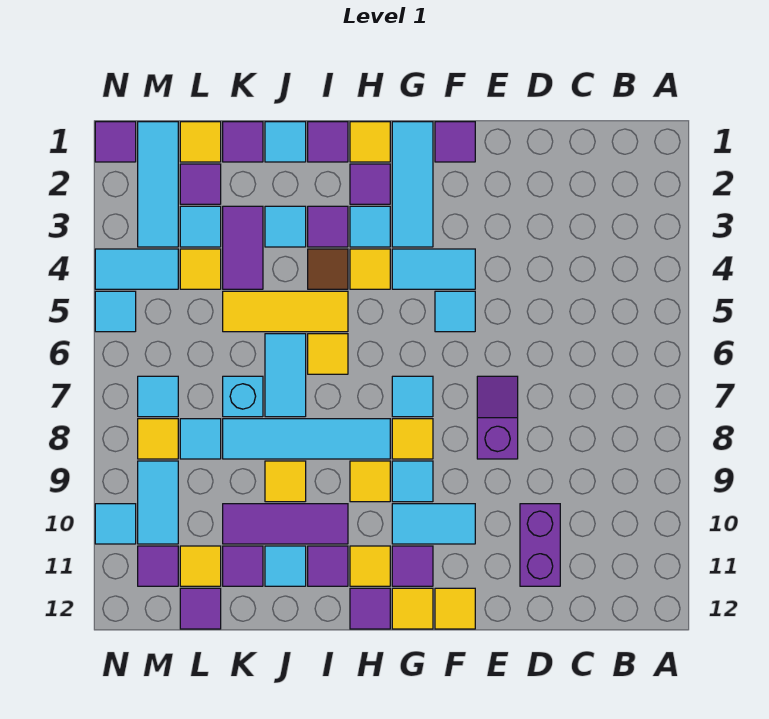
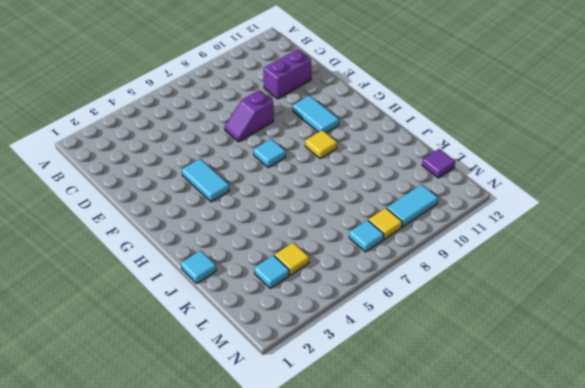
none -> purple 1x1 tile [435,122,475,162]
none -> cyan 1x1 tile [435,291,475,332]
none -> yellow 1x1 tile [435,588,475,629]
none -> cyan 1x3 tile [392,122,433,247]

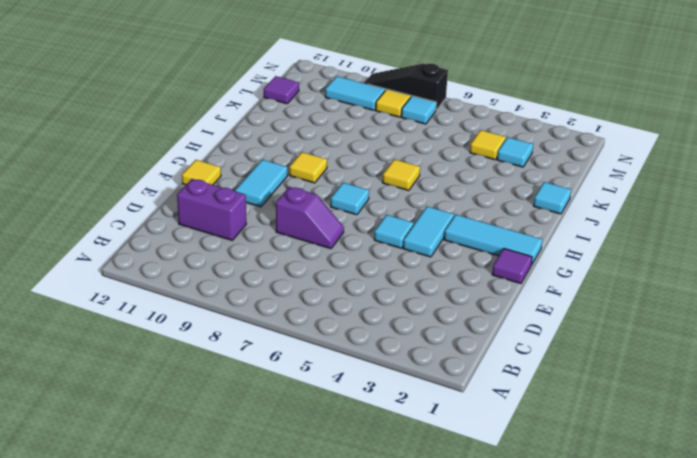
black 1x3 slope [365,64,448,110] -> none
none -> yellow 1x1 tile [392,419,433,459]
none -> cyan 1x1 tile [392,461,433,502]
none -> purple 1x1 tile [392,546,433,586]
none -> yellow 1x1 tile [392,588,433,629]

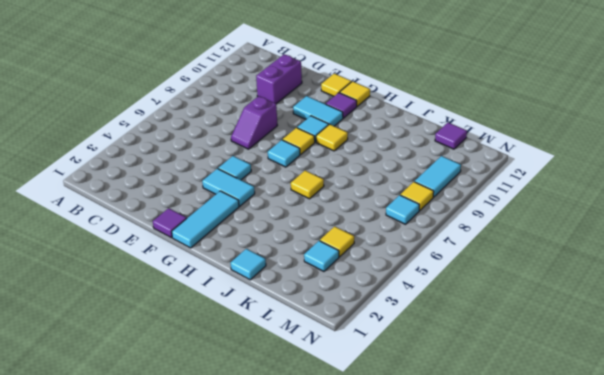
none -> yellow 1x1 tile [350,122,390,162]
none -> purple 1x1 tile [350,164,390,204]
none -> cyan 1x1 tile [350,206,390,247]
none -> yellow 1x1 tile [350,249,390,289]

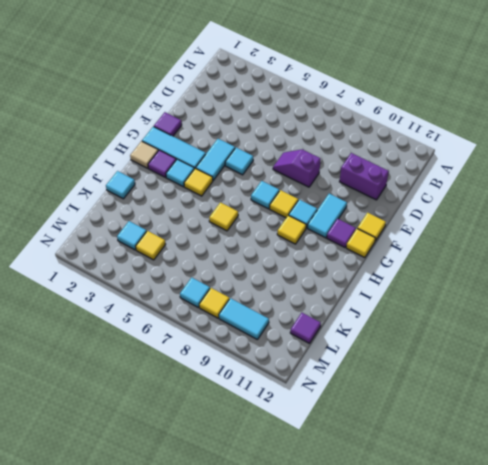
tan 1x1 tile [130,141,158,168] -> yellow 1x1 tile [350,122,390,162]
none -> cyan 1x4 tile [223,419,390,459]
none -> yellow 1x1 tile [350,546,390,586]
none -> purple 1x1 tile [350,588,390,629]
none -> purple 1x1 tile [308,122,348,162]

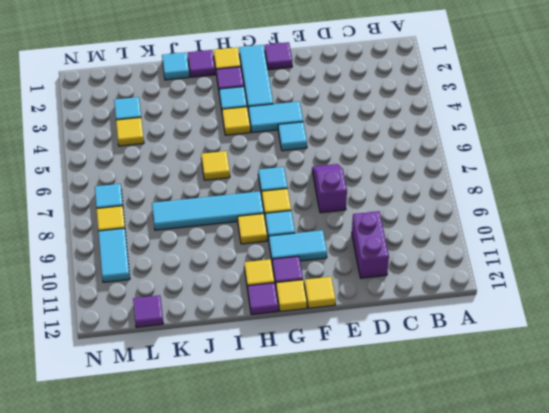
none -> purple 1x1 tile [308,206,348,247]
none -> brown 1x1 tile [308,249,348,289]
none -> yellow 1x3 tile [223,291,348,332]
none -> purple 1x3 tile [223,504,348,544]

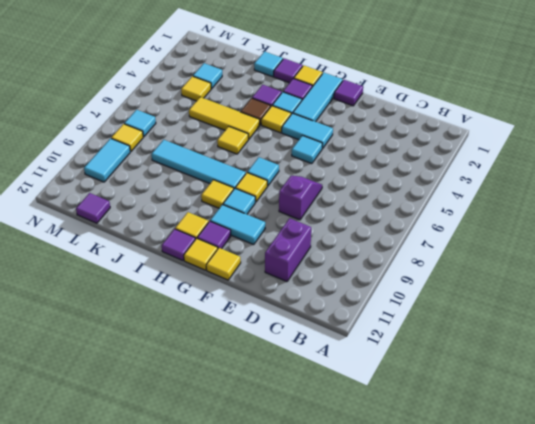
none -> purple 1x3 tile [223,504,348,544]
none -> purple 1x1 tile [308,546,348,586]
none -> cyan 1x1 tile [265,206,306,247]
none -> cyan 1x2 tile [265,334,306,417]

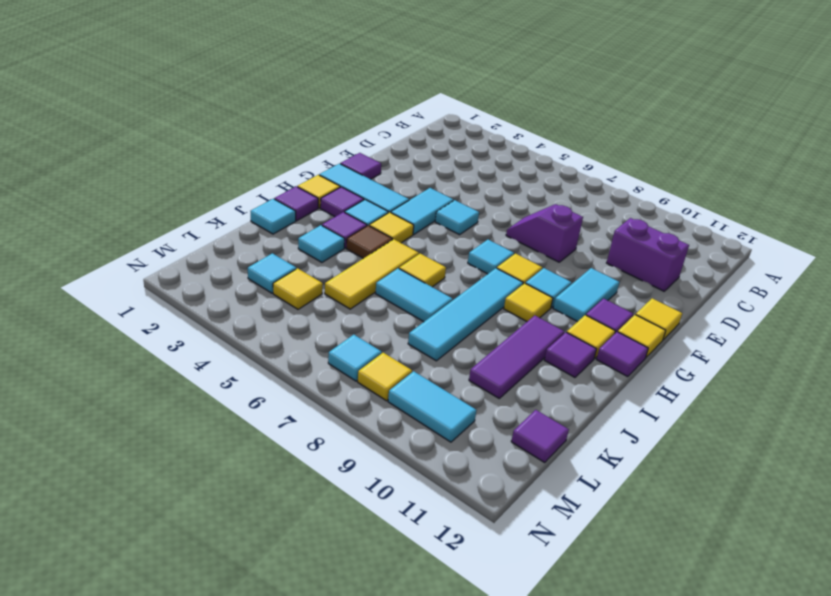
none -> yellow 1x1 tile [265,461,306,502]
none -> cyan 1x1 tile [265,546,306,586]
none -> purple 1x1 tile [223,122,263,162]
none -> purple 1x2 tile [223,206,263,289]

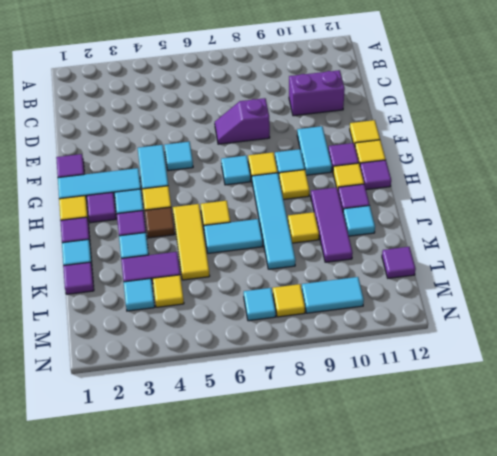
none -> cyan 1x1 brick [223,376,263,417]
none -> purple 1x1 tile [223,546,263,586]
none -> yellow 1x1 tile [180,122,221,162]
none -> purple 1x1 tile [180,164,221,204]

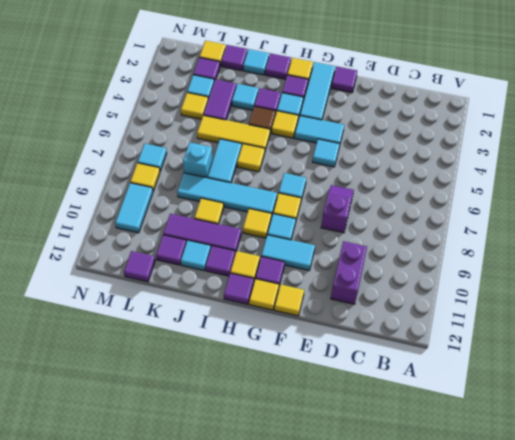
none -> cyan 1x1 tile [180,419,221,459]
none -> yellow 1x1 tile [180,546,221,586]
none -> cyan 1x3 tile [138,122,178,247]
none -> cyan 1x2 tile [95,249,178,289]

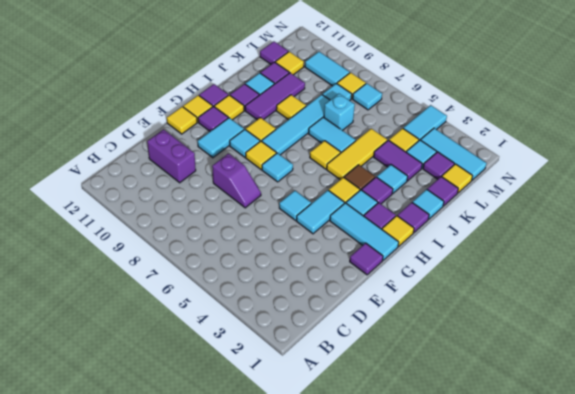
none -> purple 1x1 tile [138,546,178,586]
none -> purple 1x1 tile [95,122,136,162]
none -> cyan 1x1 tile [95,291,136,332]
none -> cyan 1x1 tile [95,504,136,544]

